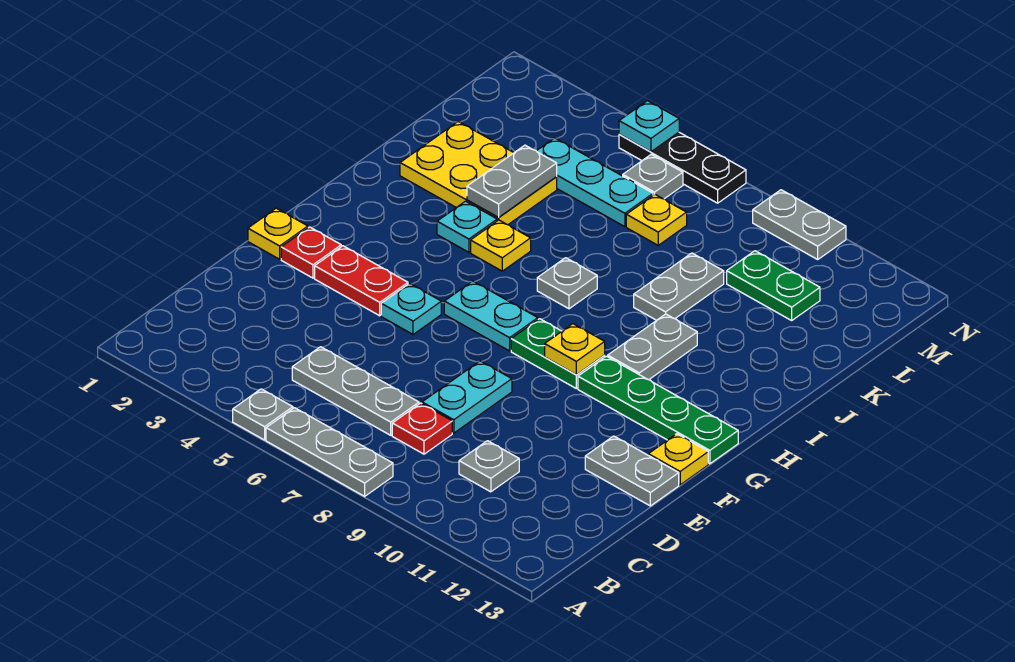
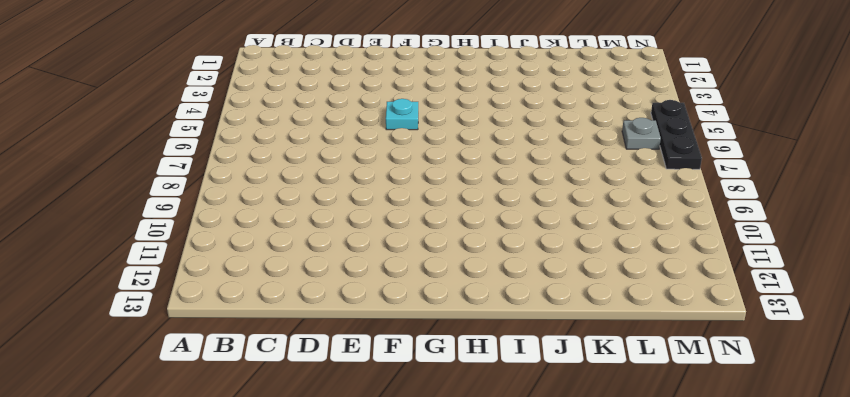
none -> grey 1x1 plate [233,389,293,440]
none -> grey 1x3 plate [266,408,393,496]
none -> grey 1x3 plate [292,347,419,435]
none -> red 1x1 plate [392,403,452,454]

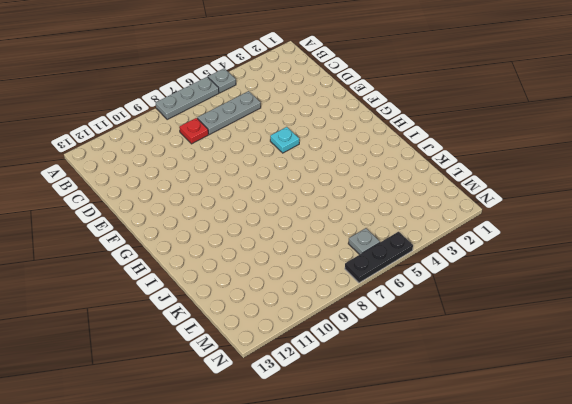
none -> grey 1x1 plate [459,441,519,492]
none -> cyan 1x2 plate [422,361,512,433]
none -> grey 1x2 plate [585,436,679,506]
none -> yellow 1x1 plate [248,208,308,259]

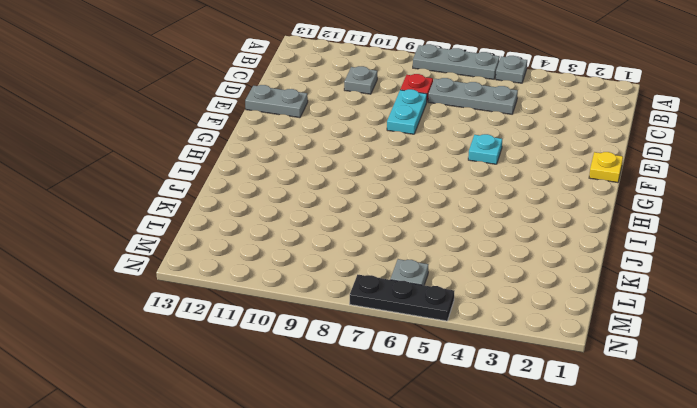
none -> red 1x1 plate [281,227,341,278]
none -> red 1x2 plate [315,246,408,316]
none -> yellow 1x1 plate [648,434,708,485]
none -> cyan 1x2 plate [444,281,538,351]

